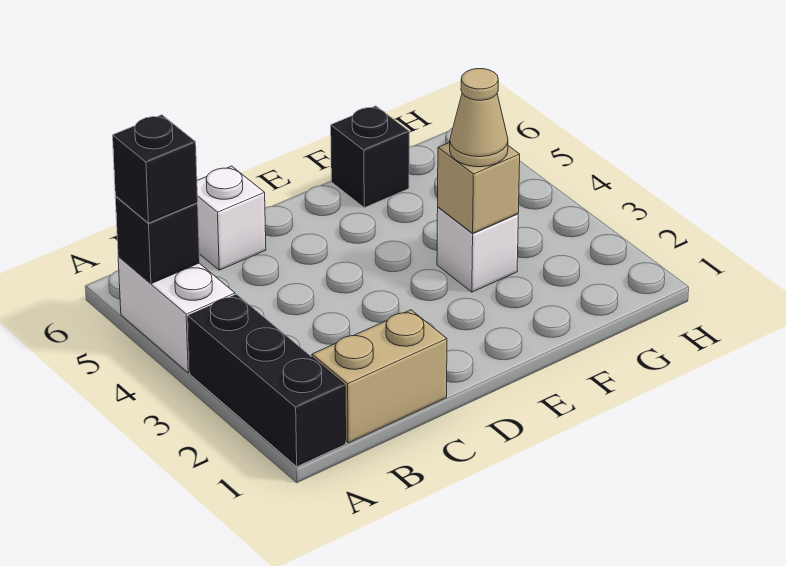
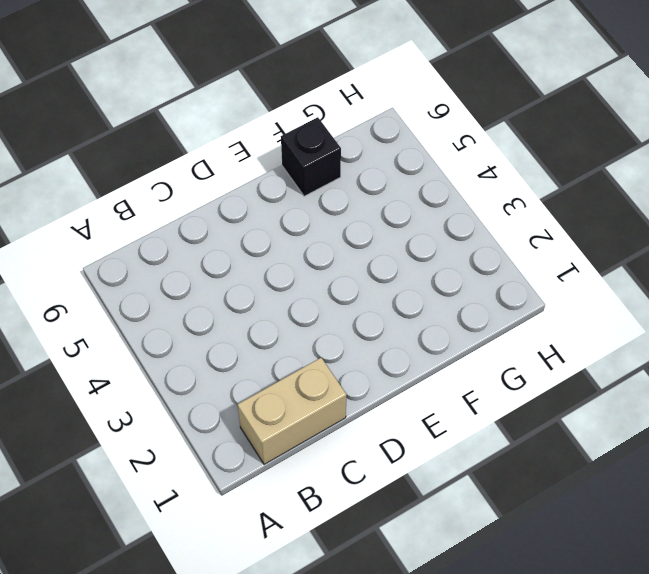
none -> black 1x3 brick [188,295,346,467]
none -> white 1x2 brick [118,257,235,373]

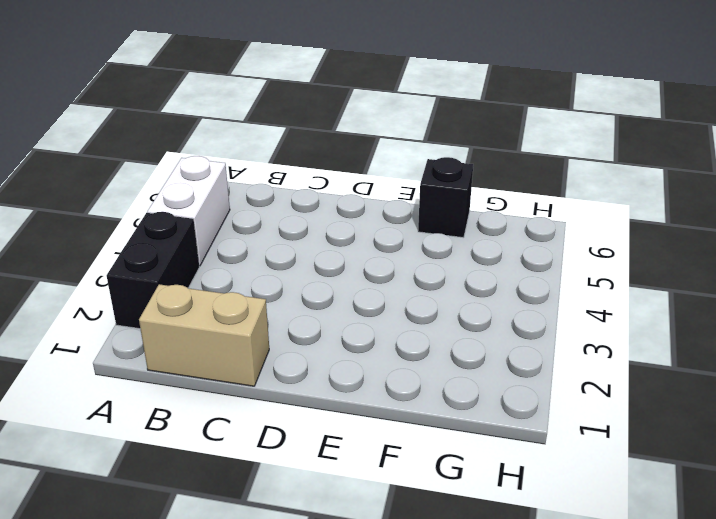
black 1x2 brick [107,212,199,329] -> black 1x3 brick [188,295,346,467]
none -> white 1x1 brick [197,166,266,270]
none -> white 1x1 brick [437,207,518,292]

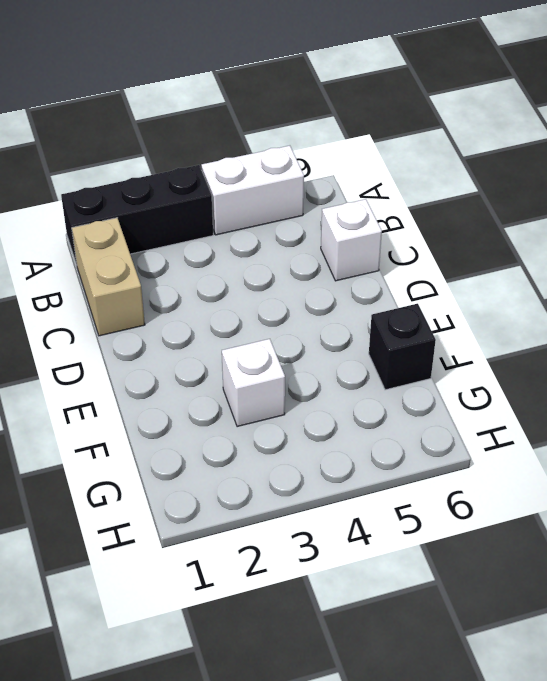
none -> black 1x1 brick [115,197,200,284]
none -> tan 1x1 brick [438,142,520,233]

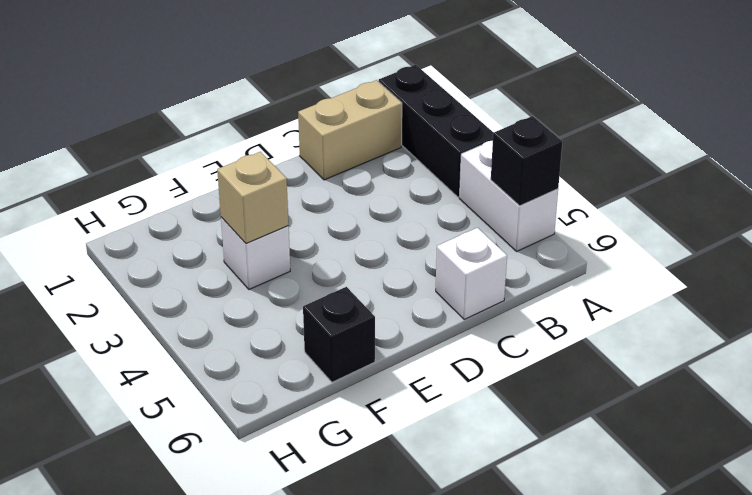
none -> black 1x1 brick [113,115,198,223]
none -> tan 1x1 cone [450,69,508,167]

